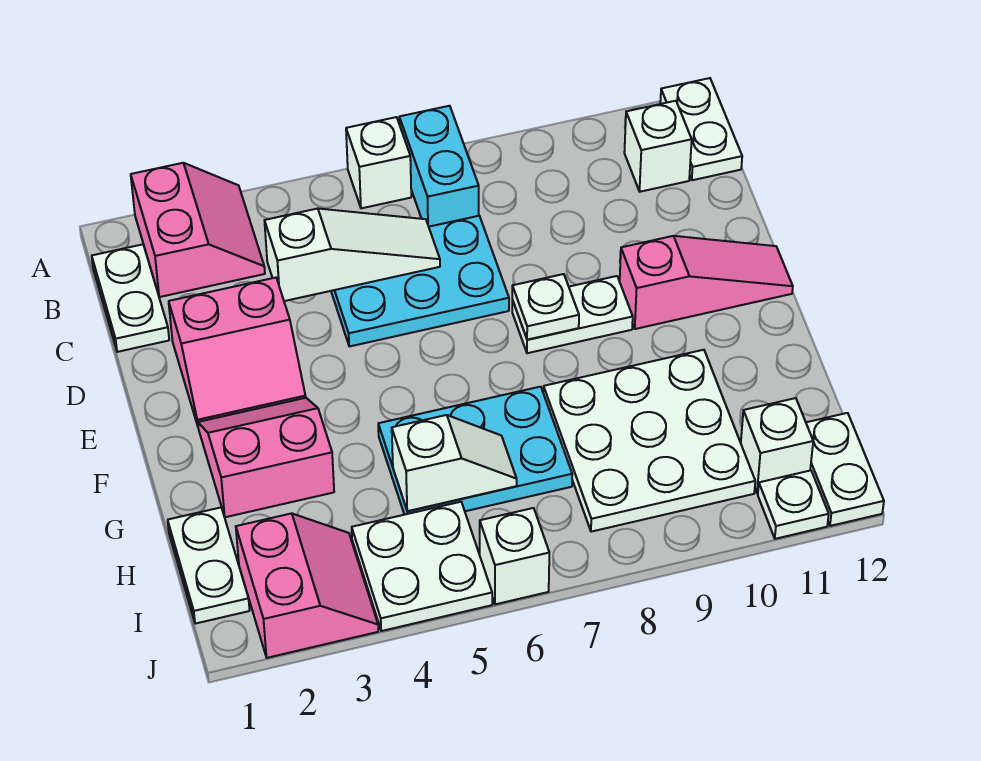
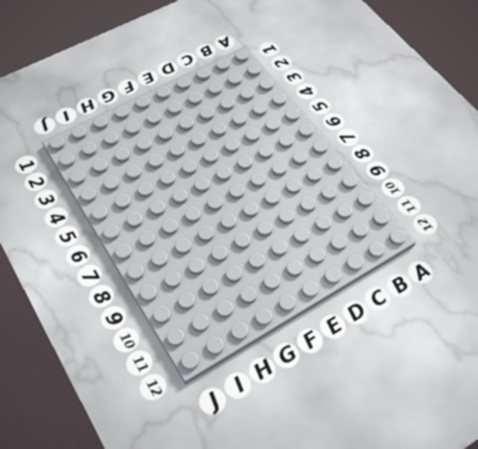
none -> pink 2x2 slope [131,163,265,297]
none -> white 1x1 brick [346,117,411,208]
none -> cyan 1x2 brick [399,106,479,227]

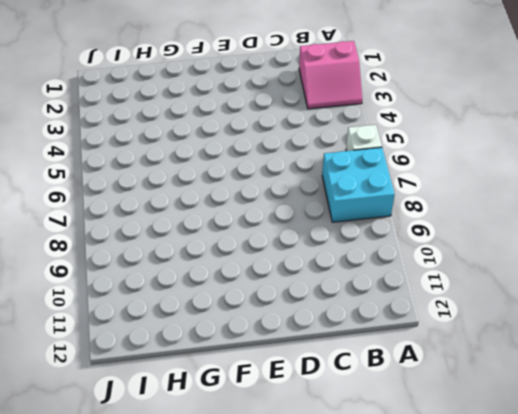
cyan 2x2 brick [322,147,395,222] -> cyan 1x2 brick [399,106,479,227]
none -> white 1x2 plate [660,78,742,180]
none -> white 1x2 plate [92,244,169,352]
none -> white 1x1 brick [624,101,692,192]

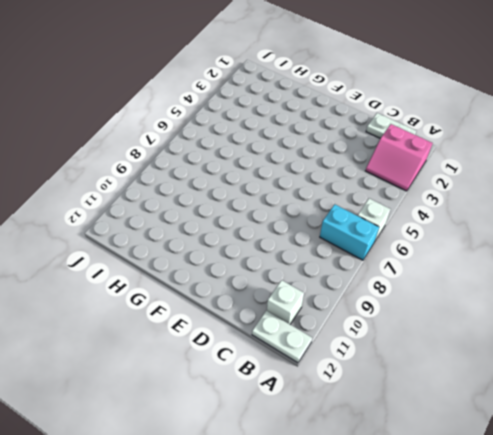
none -> cyan 2x3 plate [331,216,509,346]
none -> pink 2x2 slope [169,278,306,426]
none -> white 1x2 plate [512,276,633,353]

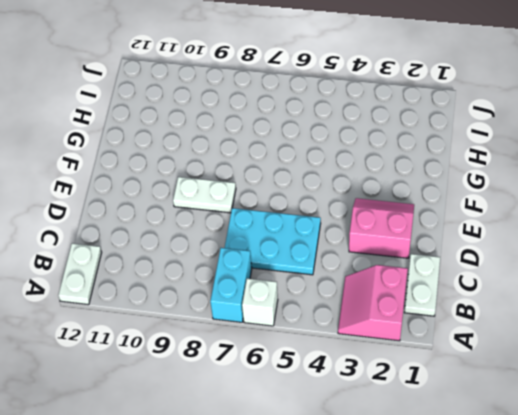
none -> white 1x1 brick [624,101,692,192]
none -> pink 1x3 slope [620,236,793,329]
none -> pink 2x2 slope [198,398,334,517]

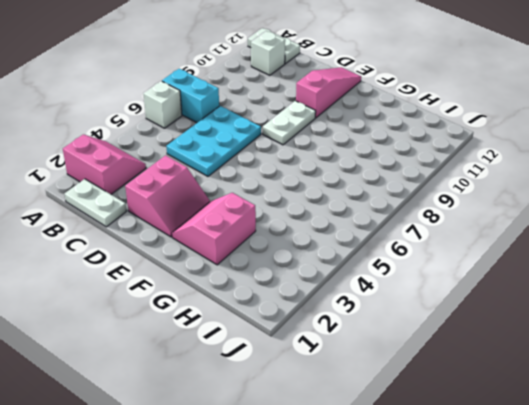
none -> cyan 2x3 plate [378,387,572,515]
none -> white 3x3 plate [543,350,755,532]
none -> white 1x2 plate [168,507,250,624]

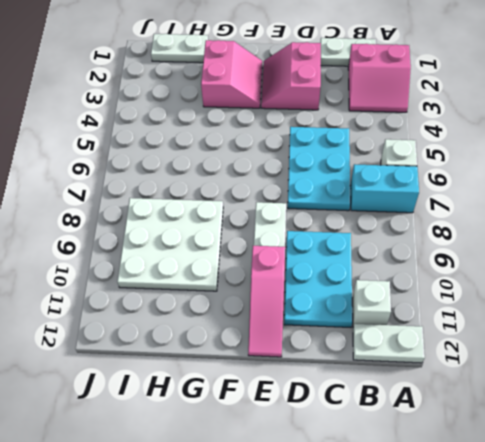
cyan 2x3 plate [284,231,352,327] -> cyan 2x3 plate moved to [378,387,572,515]
none -> pink 2x2 slope [236,513,378,658]
none -> white 2x2 plate [352,502,492,631]
none -> white 1x1 brick [741,398,813,493]

